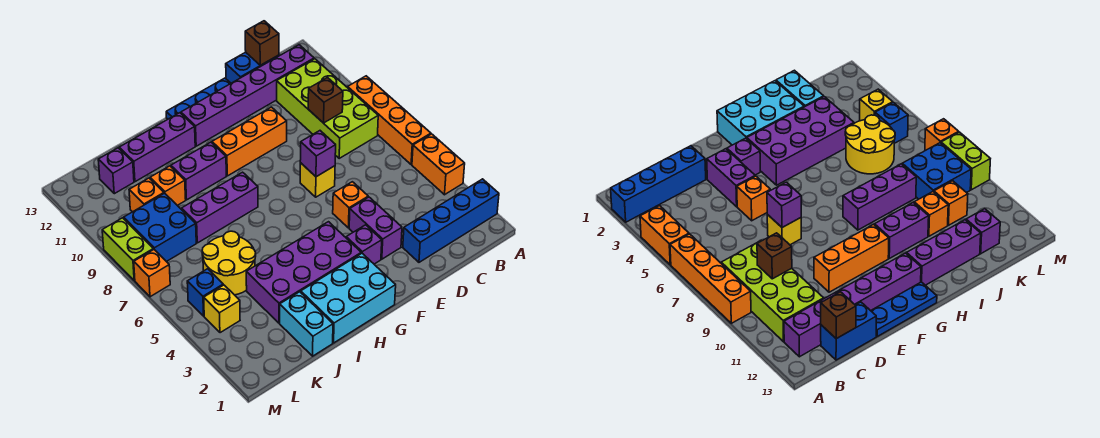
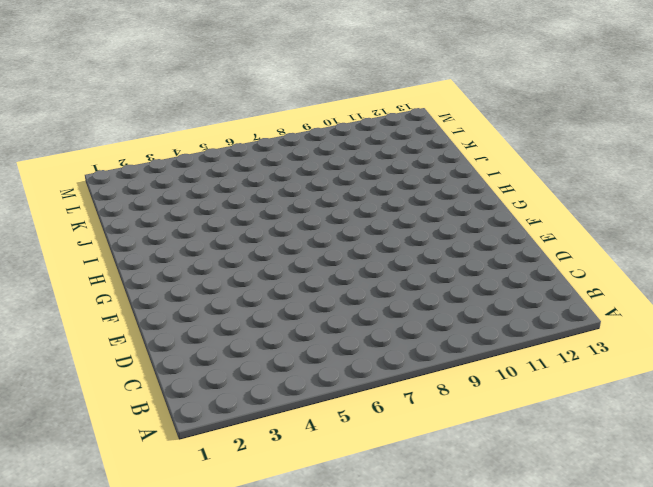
none -> blue 1x4 brick [403,179,499,262]
none -> orange 1x2 brick [412,134,465,195]
none -> orange 1x4 brick [348,76,431,164]
none -> lime 2x4 brick [277,59,378,158]

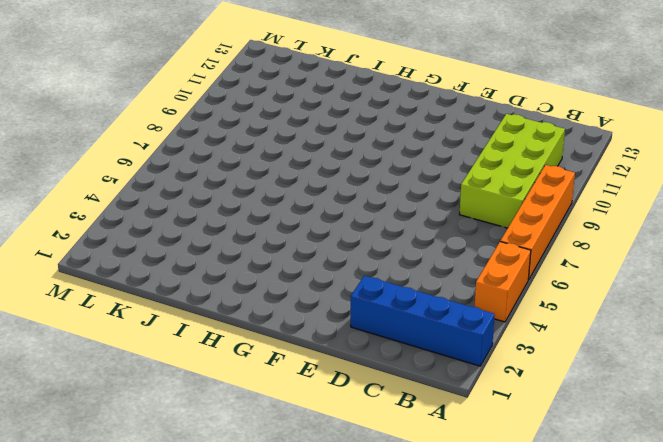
none -> purple 1x6 brick [181,45,314,146]
none -> blue 1x2 brick [226,52,279,83]
none -> purple 1x2 brick [349,197,402,259]
none -> orange 1x1 brick [333,182,368,228]

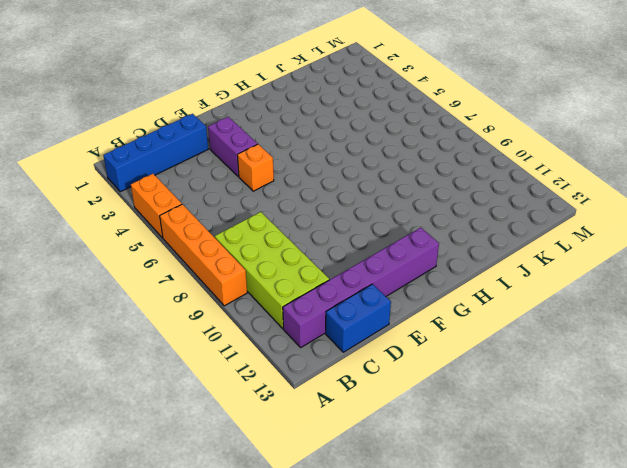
none -> yellow 1x1 brick [300,163,335,197]
none -> orange 1x3 brick [212,107,287,176]
none -> blue 1x3 plate [166,78,231,119]
none -> purple 1x1 brick [346,225,382,264]

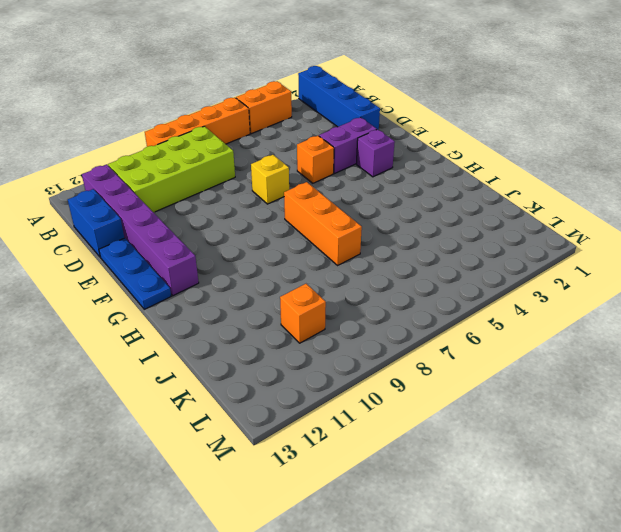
orange 1x3 brick [284,182,362,265] -> orange 1x3 brick moved to [212,107,287,176]
none -> cyan 2x3 brick [301,253,396,343]
none -> purple 2x4 brick [246,222,361,323]
none -> purple 1x3 brick [182,172,258,243]
none -> purple 1x2 brick [171,142,226,200]

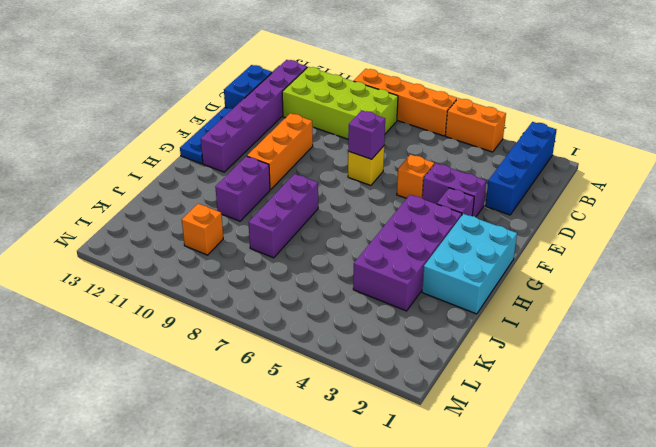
none -> purple 1x3 brick [119,113,195,182]
none -> cyan 1x2 brick [280,292,333,356]
none -> yellow 2x2 round brick [202,231,256,295]
none -> orange 1x1 brick [150,166,186,205]

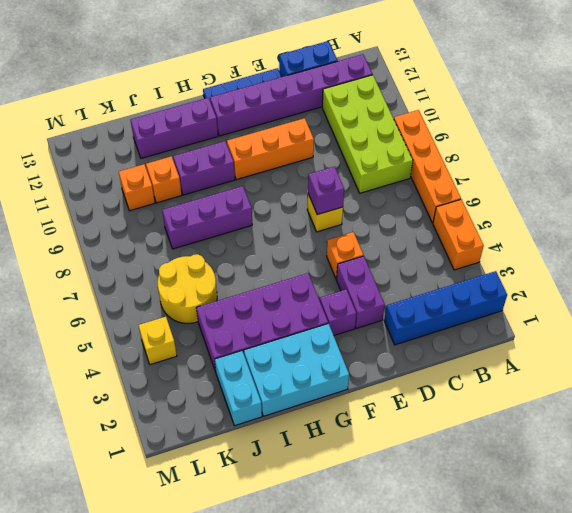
none -> blue 2x2 brick [124,193,196,262]
none -> purple 1x1 brick [98,148,134,194]
none -> blue 1x1 brick [187,269,223,316]
none -> orange 1x1 brick [134,250,170,297]

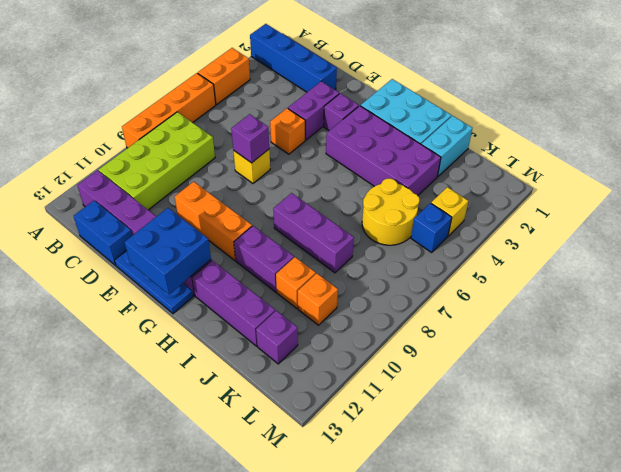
blue 2x2 brick [125,208,211,295] -> blue 2x2 brick moved to [124,193,196,262]
none -> orange 1x1 brick [134,250,170,297]
none -> lime 1x2 brick [102,218,153,280]
none -> brown 1x1 brick [308,78,343,123]
none -> brown 1x1 brick [245,21,279,65]

